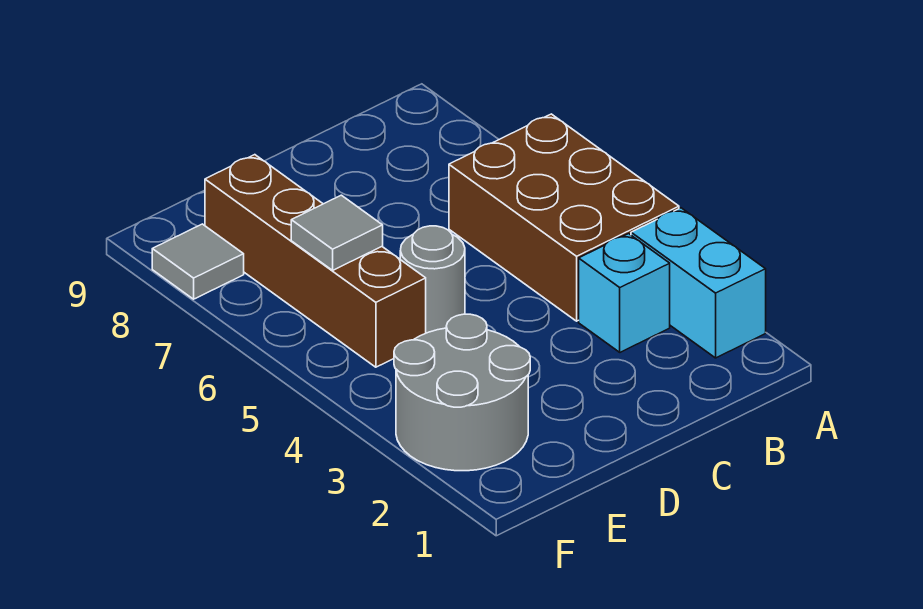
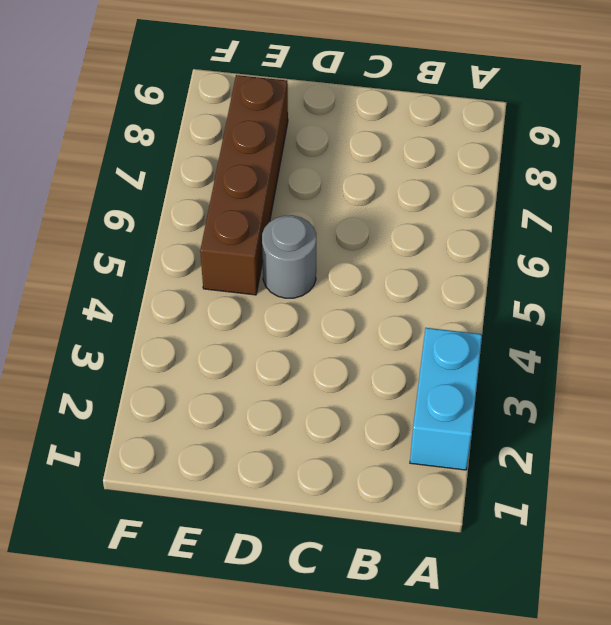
none -> brown 2x3 brick [449,114,679,321]
none -> cyan 1x1 brick [579,234,670,352]

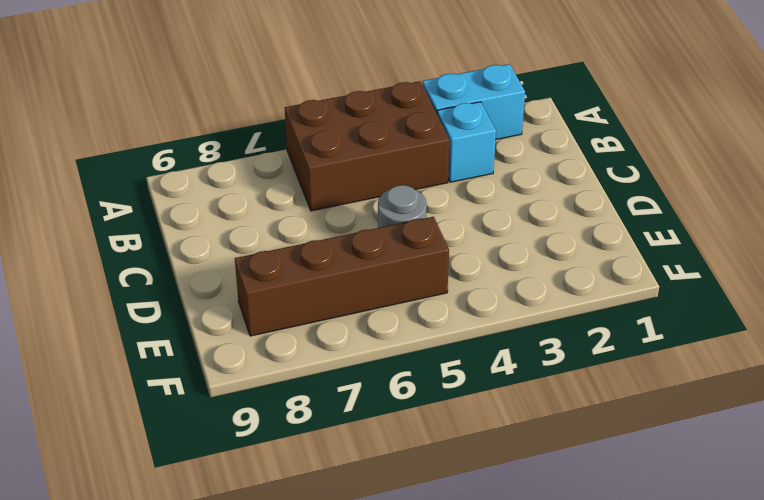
none -> grey 2x2 round brick [394,314,530,471]
none -> grey 1x1 tile [152,224,244,299]

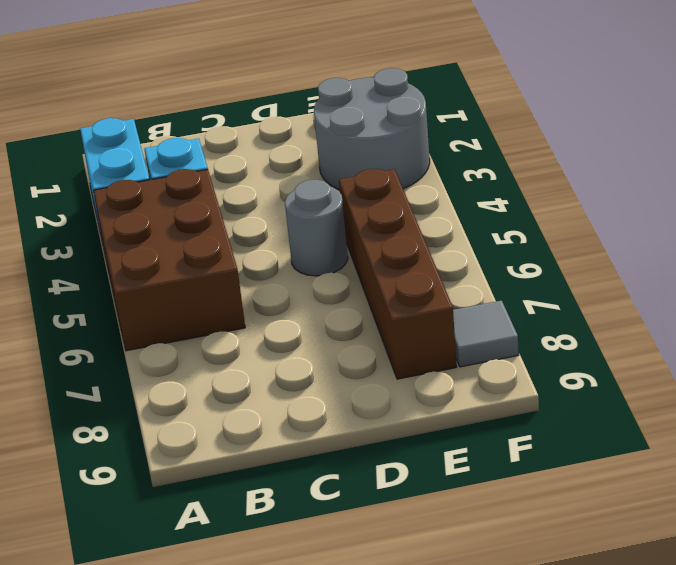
none -> grey 1x1 tile [291,195,383,270]

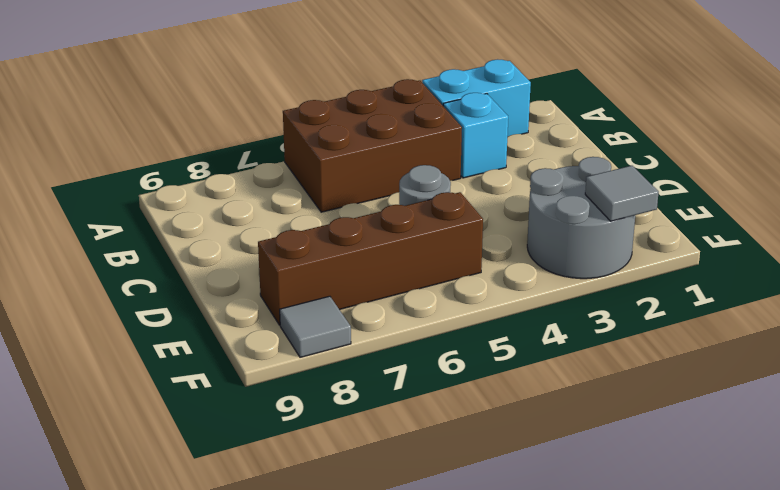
grey 1x1 tile [585,166,659,221] -> grey 1x1 tile moved to [291,195,383,270]

